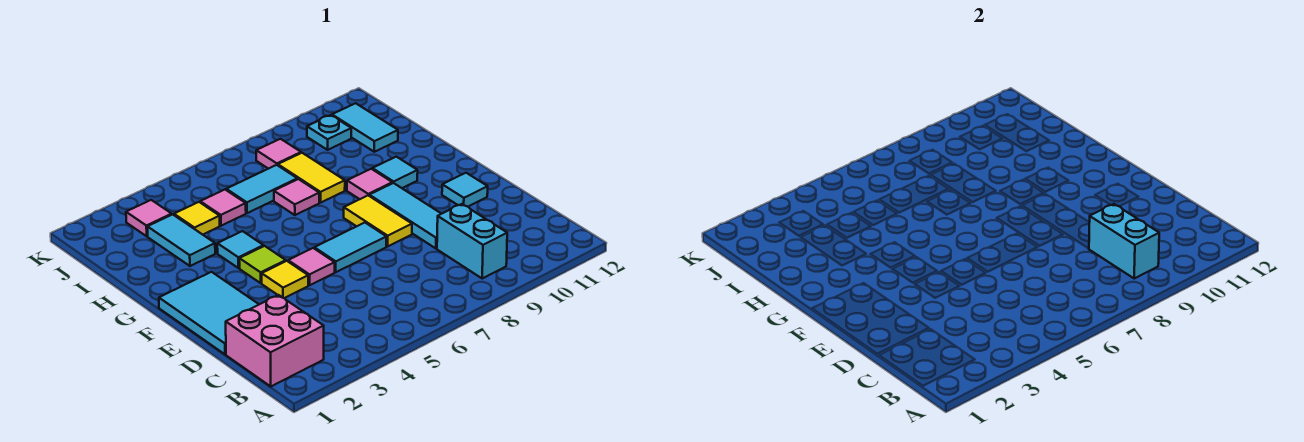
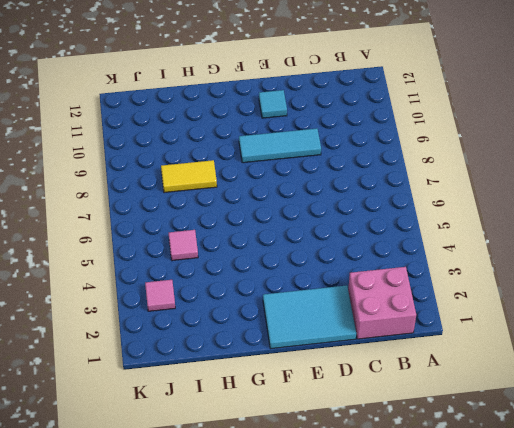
none -> cyan 1x2 brick [437,204,507,278]
none -> yellow 1x1 tile [262,261,308,298]
none -> pink 1x1 tile [288,248,335,285]

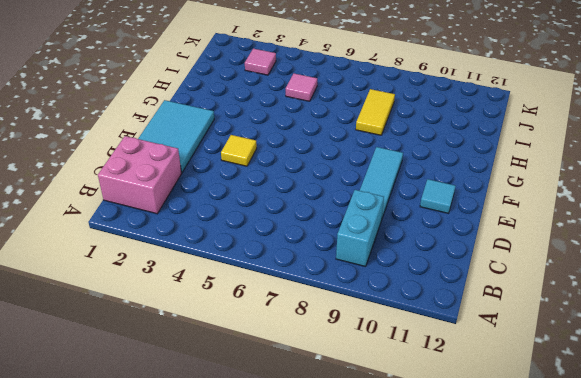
none -> pink 1x1 tile [288,248,335,285]
none -> cyan 1x2 tile [314,223,386,272]
none -> yellow 1x2 tile [344,196,412,246]

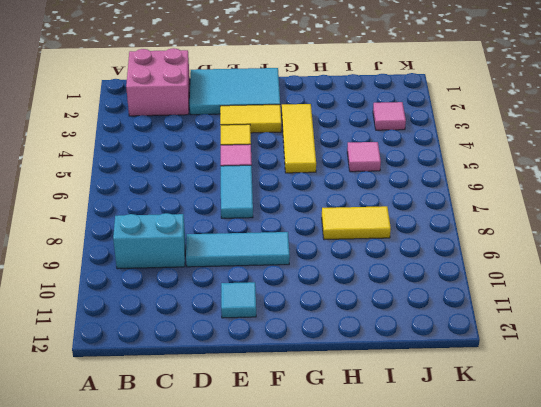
yellow 1x2 tile [220,105,281,133] -> yellow 1x2 tile moved to [344,196,412,246]
yellow 1x3 tile [282,104,316,173] -> cyan 1x1 tile [217,231,264,268]
none -> lime 1x1 tile [239,246,286,283]
none -> pink 1x1 tile [347,169,392,199]
none -> cyan 1x1 tile [372,157,418,188]

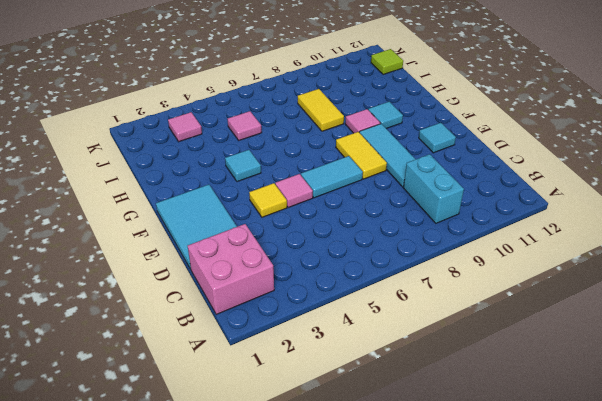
lime 1x1 tile [371,49,403,75] -> lime 1x1 tile moved to [239,246,286,283]
none -> cyan 1x2 tile [147,214,215,266]
none -> pink 1x1 tile [274,179,319,215]
none -> yellow 1x1 tile [174,202,220,235]

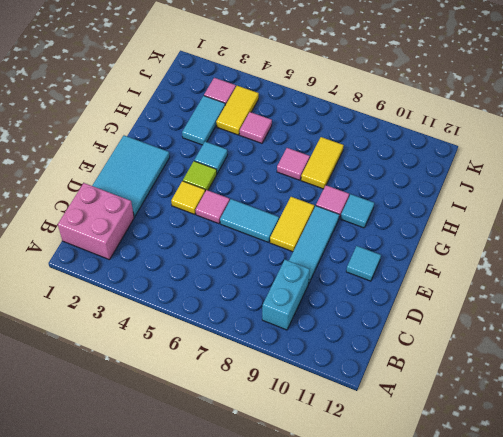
yellow 1x2 tile [216,86,259,135] -> yellow 1x1 tile [174,202,220,235]
none -> cyan 1x2 tile [226,165,297,213]
none -> cyan 1x2 tile [332,103,398,152]
none -> pink 1x1 tile [256,139,301,169]

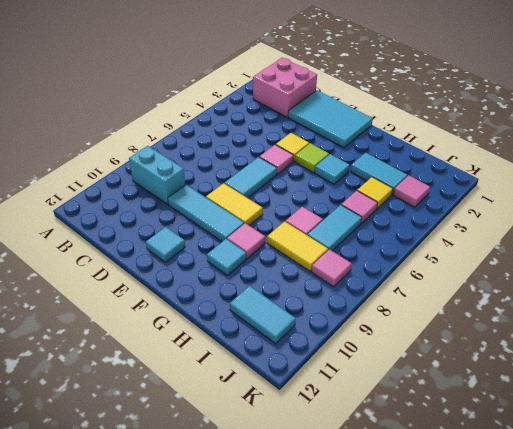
none -> cyan 1x1 plate [307,115,351,150]
none -> cyan 1x2 brick [1089,204,1159,278]

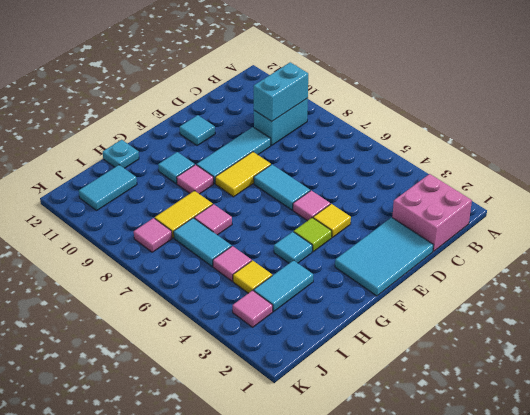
cyan 1x1 plate [103,140,139,168] -> cyan 1x1 plate moved to [307,115,351,150]

